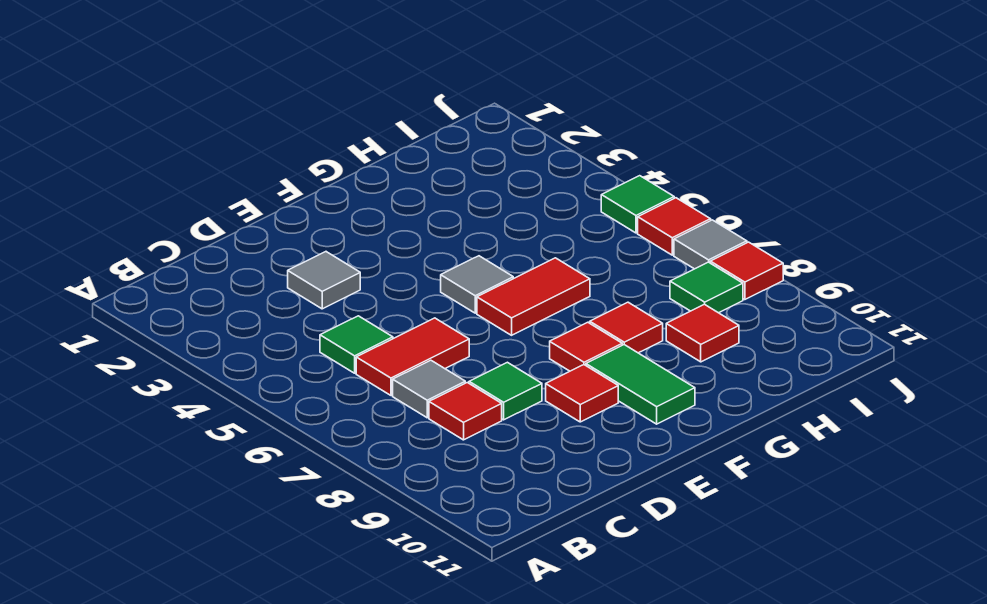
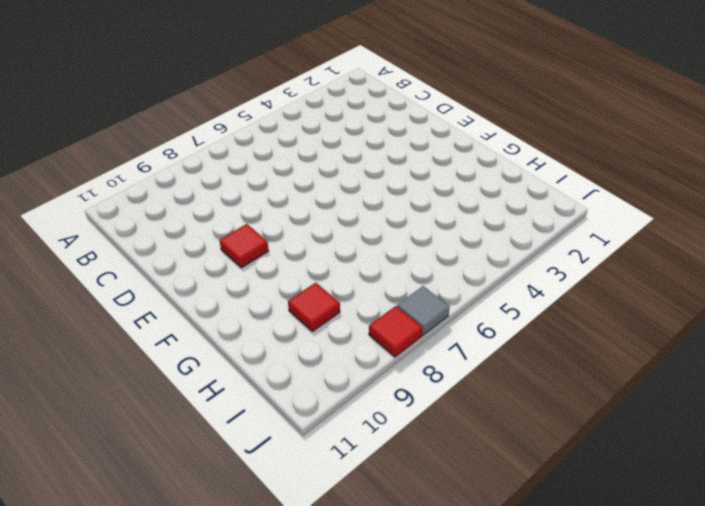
none -> green 1x1 tile [320,316,393,373]
none -> red 1x2 tile [356,318,469,395]
none -> grey 1x1 tile [393,360,465,418]

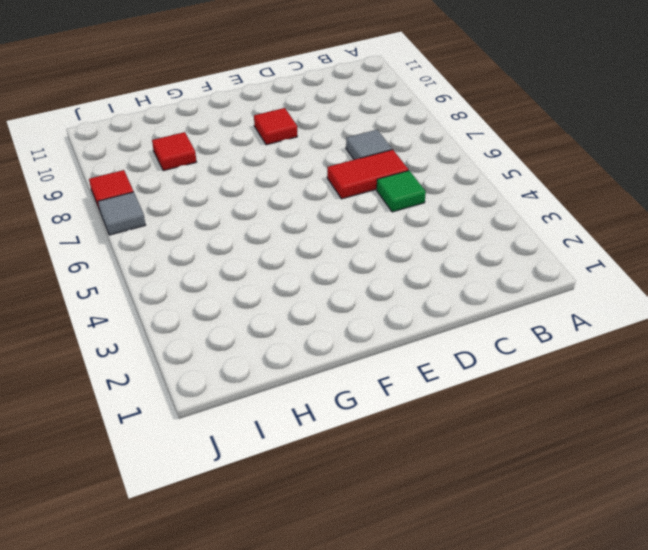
none -> red 1x1 tile [429,383,502,440]
none -> grey 1x1 tile [288,252,360,309]
none -> green 1x1 tile [469,362,542,420]

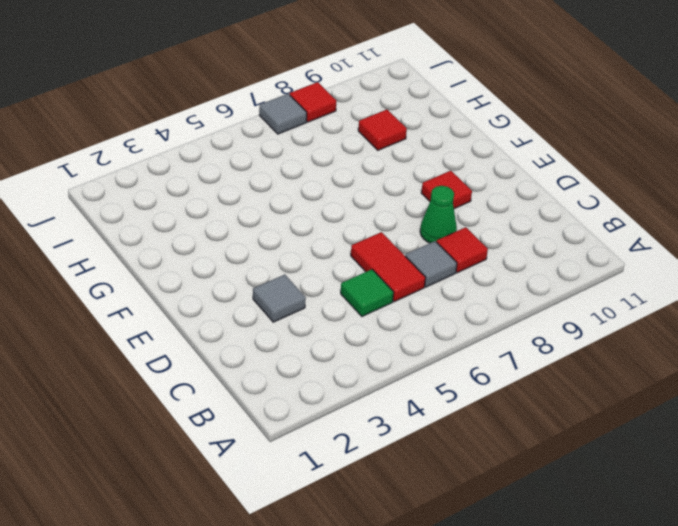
green 1x1 cone [420,186,457,243] -> green 1x1 tile [469,362,542,420]
none -> grey 1x1 tile [441,256,513,313]
none -> red 1x2 tile [477,258,590,335]
none -> red 1x1 tile [550,322,622,371]

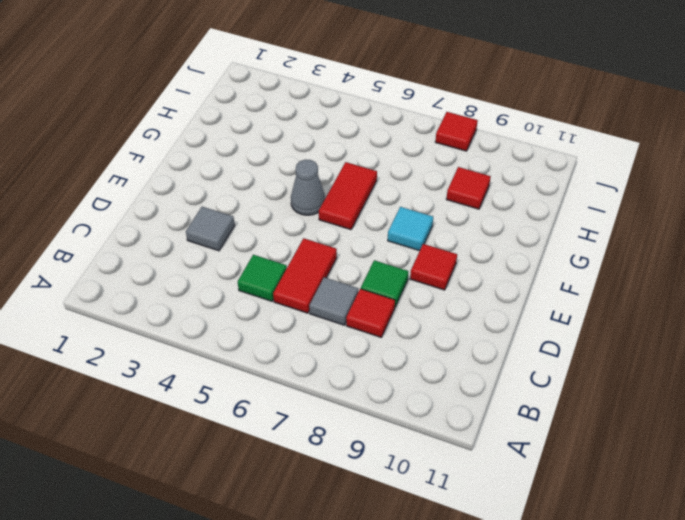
grey 1x1 cone [291,160,325,215] -> grey 1x1 tile [441,256,513,313]
cyan 1x1 tile [388,207,433,251] -> red 1x1 tile [550,322,622,371]
none -> green 1x2 tile [586,345,695,424]
none -> red 1x1 tile [590,302,663,353]
none -> green 1x1 tile [670,262,743,313]

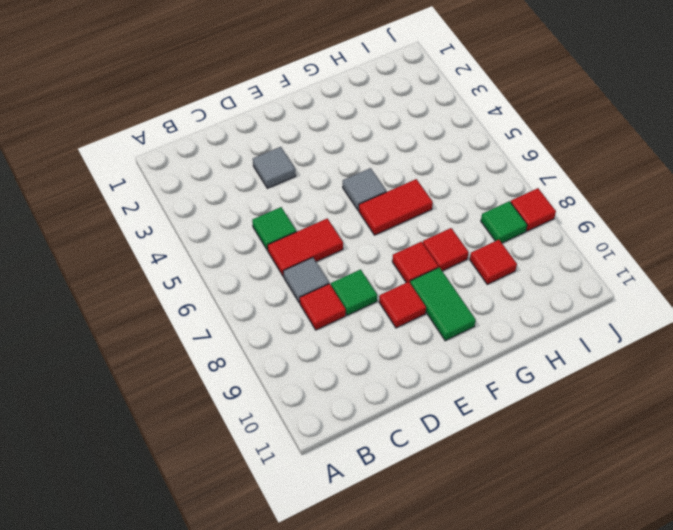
none -> green 1x1 tile [601,176,674,233]
none -> red 1x1 tile [638,198,711,255]
none -> grey 1x1 tile [674,220,747,269]

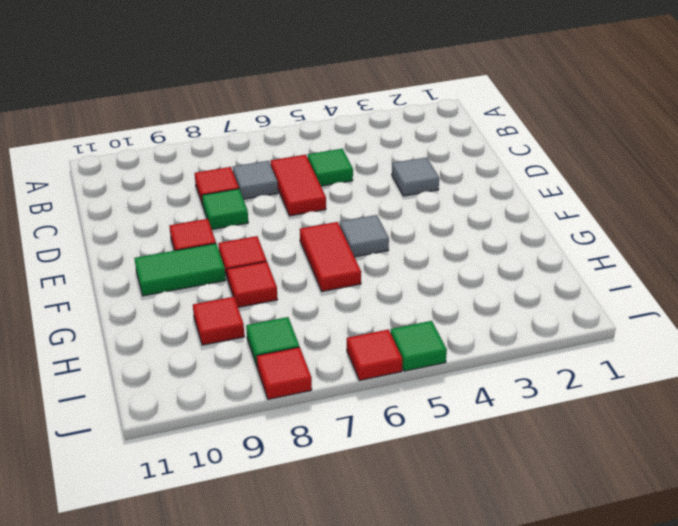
none -> grey 1x1 tile [674,220,747,269]

